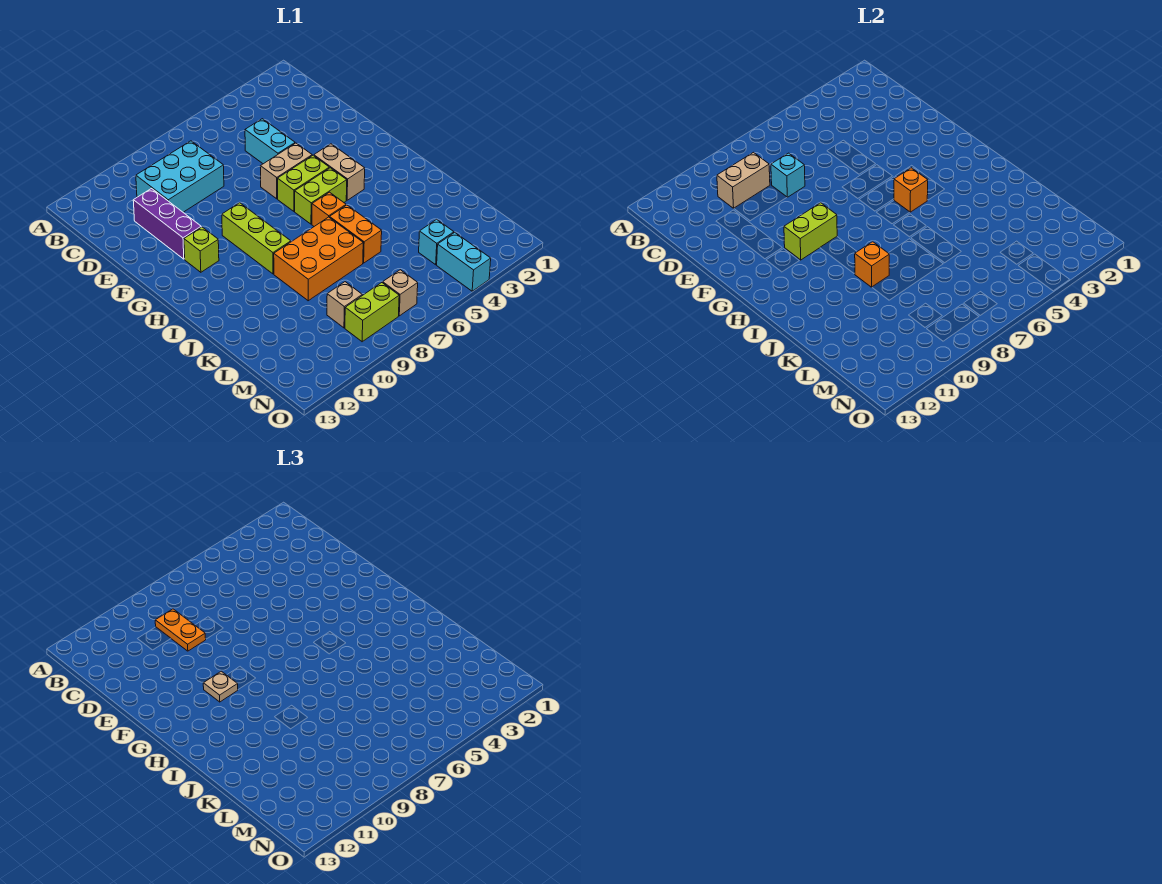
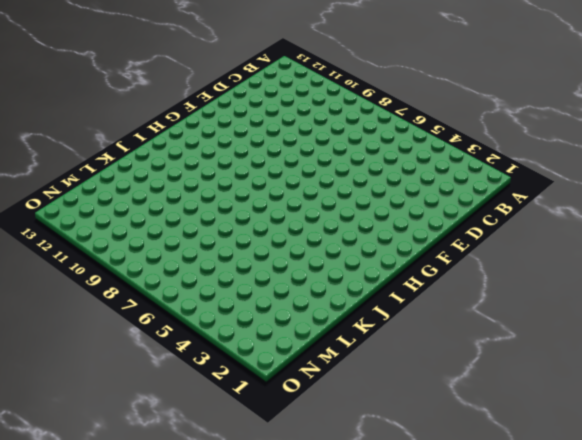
none -> cyan 2x3 brick [136,141,224,212]
none -> cyan 1x2 brick [245,119,295,164]
none -> purple 1x3 brick [133,189,201,259]

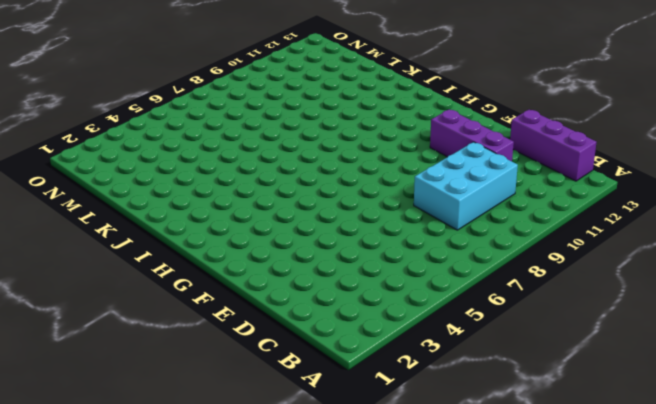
purple 1x3 brick [510,110,596,181] -> none
none -> cyan 1x2 brick [245,119,295,164]
none -> tan 1x2 brick [260,143,312,199]
none -> tan 1x2 brick [314,144,365,200]

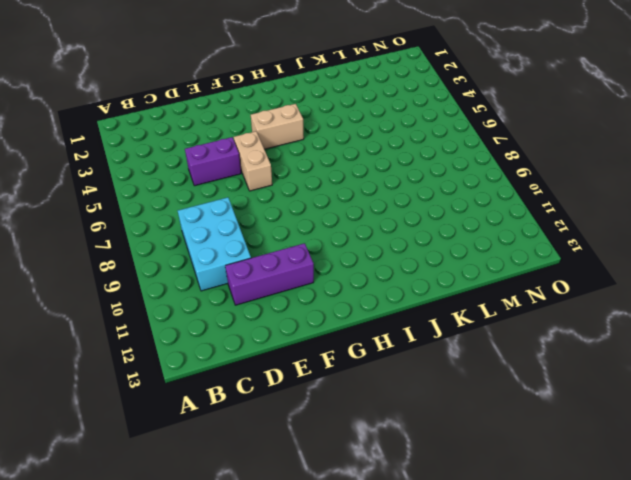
purple 1x2 brick [185,137,241,186] -> cyan 1x2 brick [245,119,295,164]
none -> lime 1x2 brick [278,155,329,211]
none -> lime 1x3 brick [222,203,291,274]
none -> lime 1x1 brick [184,227,219,272]

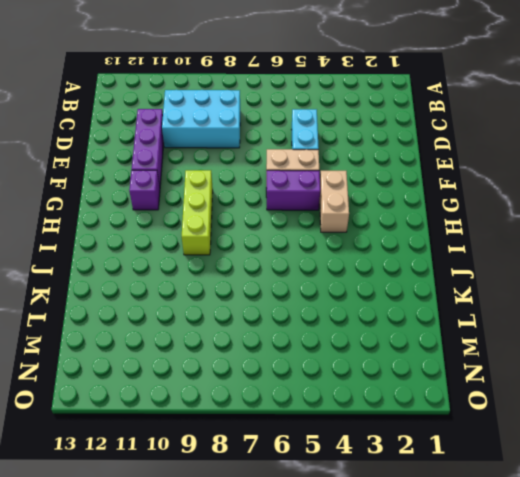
purple 1x2 brick [266,170,320,210] -> lime 1x2 brick [278,155,329,211]
purple 1x1 brick [129,170,160,210] -> lime 1x1 brick [184,227,219,272]
none -> lime 1x2 brick [295,168,347,224]
none -> orange 1x1 brick [312,192,346,226]
none -> orange 1x2 brick [330,205,382,263]

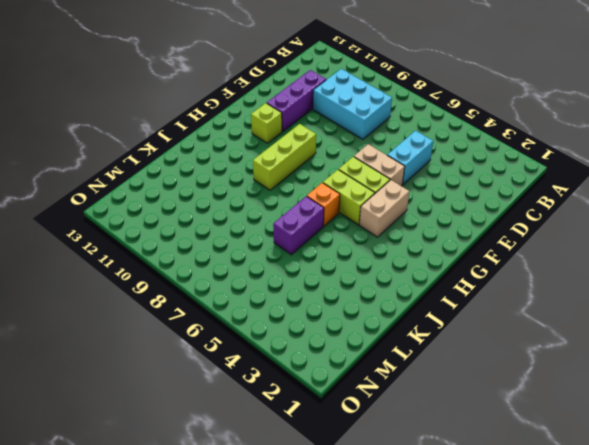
purple 1x2 brick [273,196,324,255] -> orange 1x2 brick [330,205,382,263]
none -> orange 2x3 brick [274,217,363,301]
none -> cyan 1x1 brick [419,219,454,265]
none -> tan 1x1 brick [327,282,362,328]

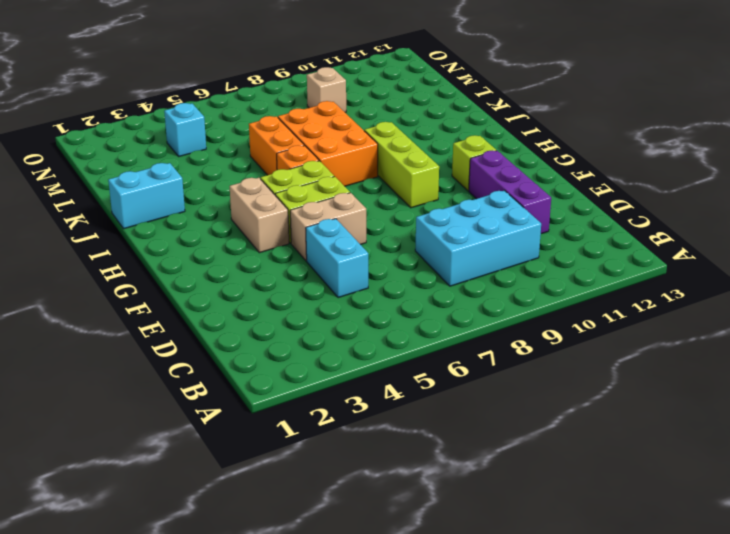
orange 2x3 brick [278,101,378,186] -> orange 2x3 brick turned to [274,217,363,301]
cyan 1x2 brick [108,163,185,229] -> cyan 1x2 brick turned to [437,233,491,291]
none -> tan 1x1 brick [383,270,418,316]
none -> lime 1x2 brick [345,283,399,342]
none -> tan 1x2 brick [717,152,770,208]

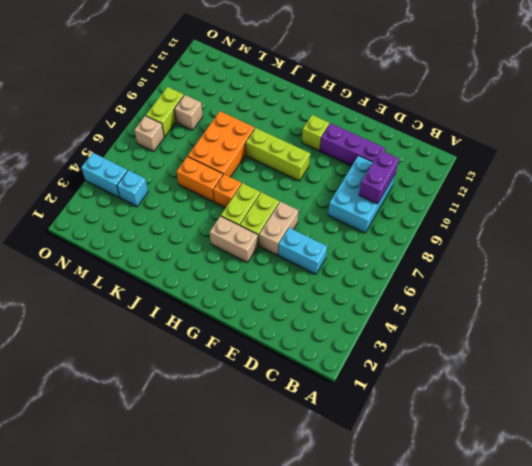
purple 1x2 brick [359,150,399,204] -> tan 1x2 brick [717,152,770,208]
none -> cyan 1x1 brick [771,153,805,197]
none -> lime 1x2 brick [784,203,837,260]
none -> orange 1x1 brick [894,168,928,212]

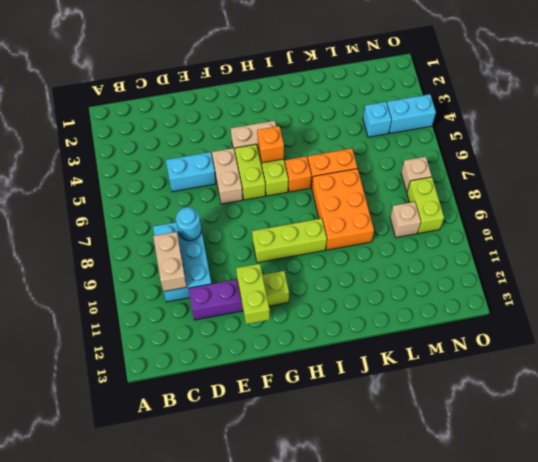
cyan 1x1 round brick [176,207,201,241] -> cyan 1x1 brick [771,153,805,197]
lime 1x2 brick [236,264,270,324] -> lime 1x2 brick moved to [784,203,837,260]
none -> orange 1x1 brick [855,242,889,287]
none -> orange 1x2 plate [155,609,206,651]
none -> tan 1x1 plate [203,671,238,702]

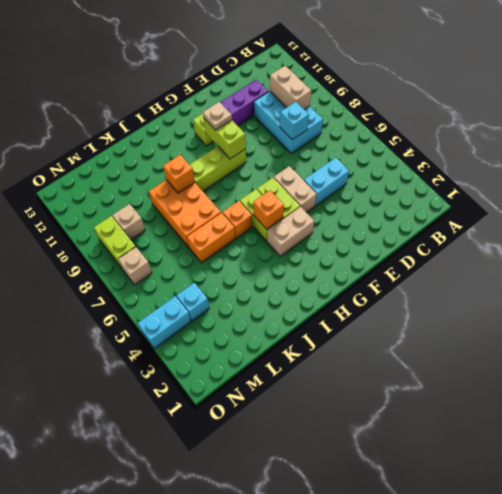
none -> orange 1x2 plate [155,609,206,651]

